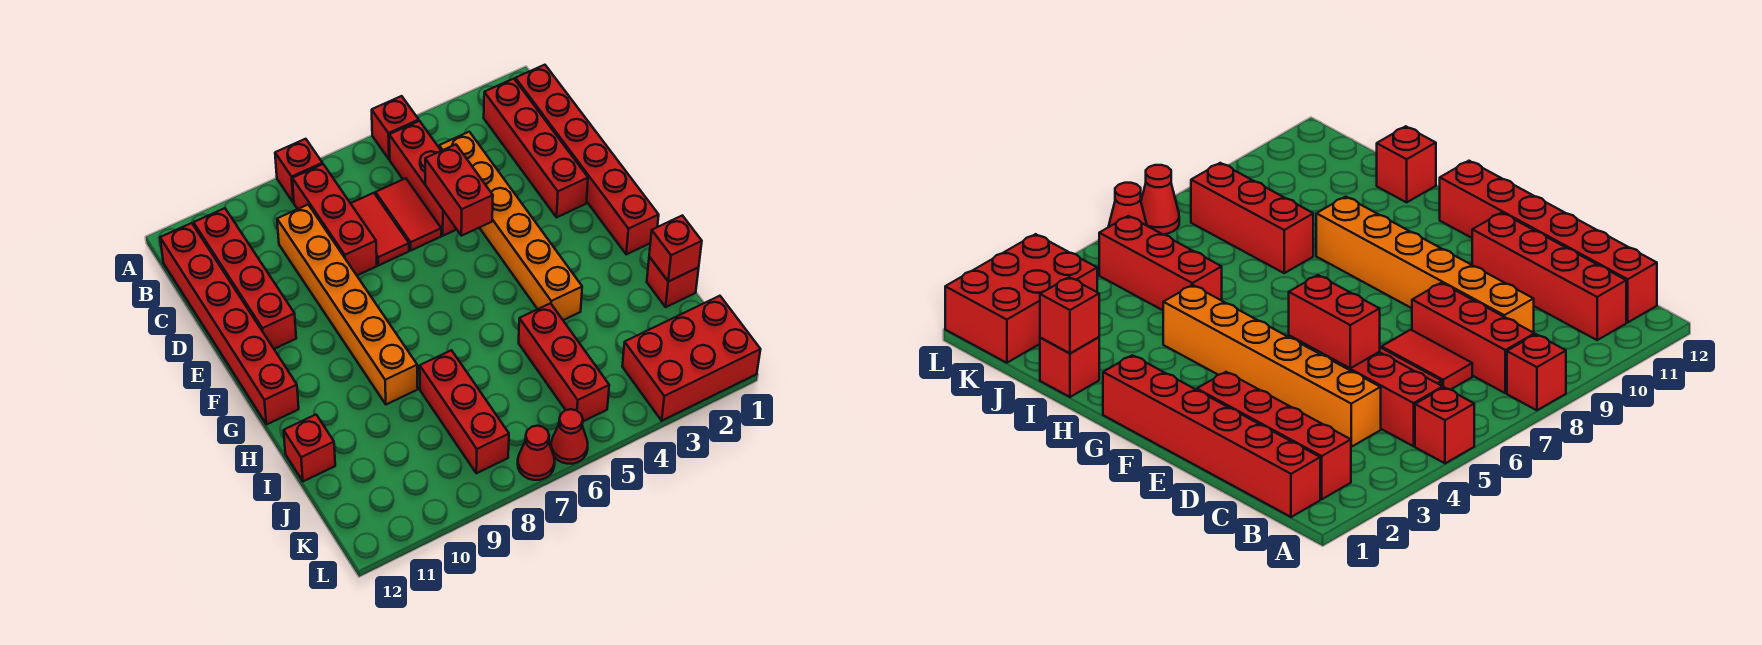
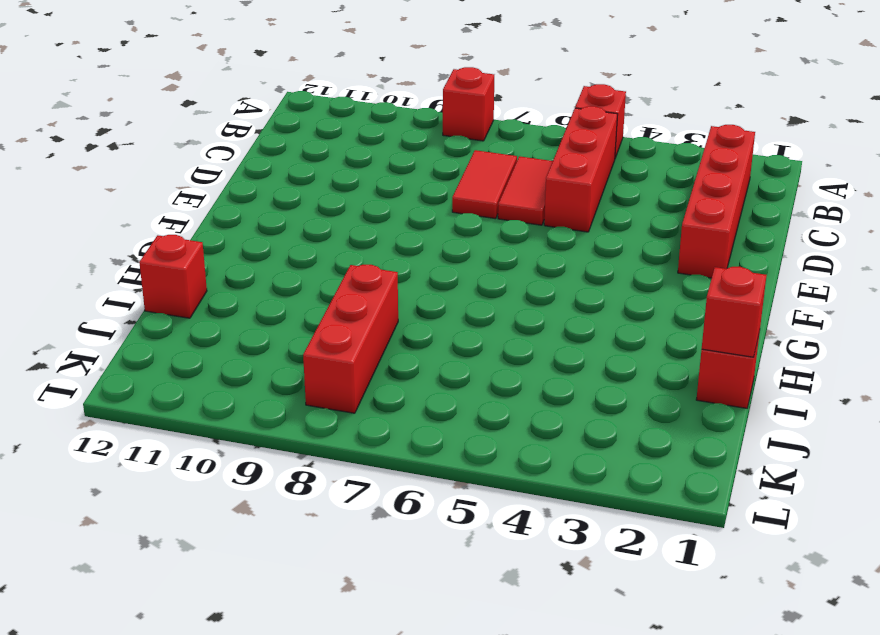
none -> red 1x6 brick [515,65,659,254]
none -> red 1x3 brick [292,164,377,275]
none -> red 1x4 brick [194,208,296,349]

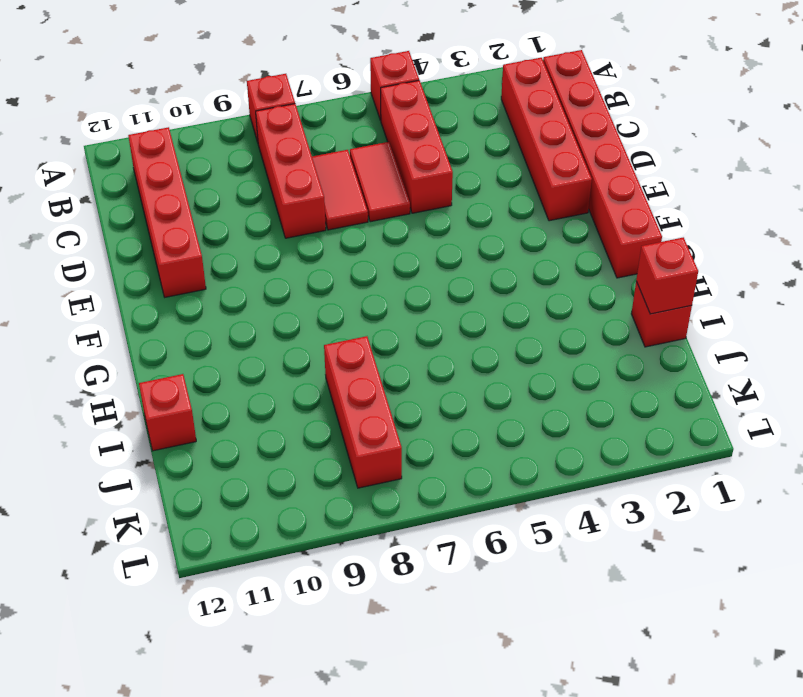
none -> red 1x6 brick [160,223,299,424]
none -> orange 1x6 brick [439,132,582,320]
none -> orange 1x6 brick [277,205,418,404]

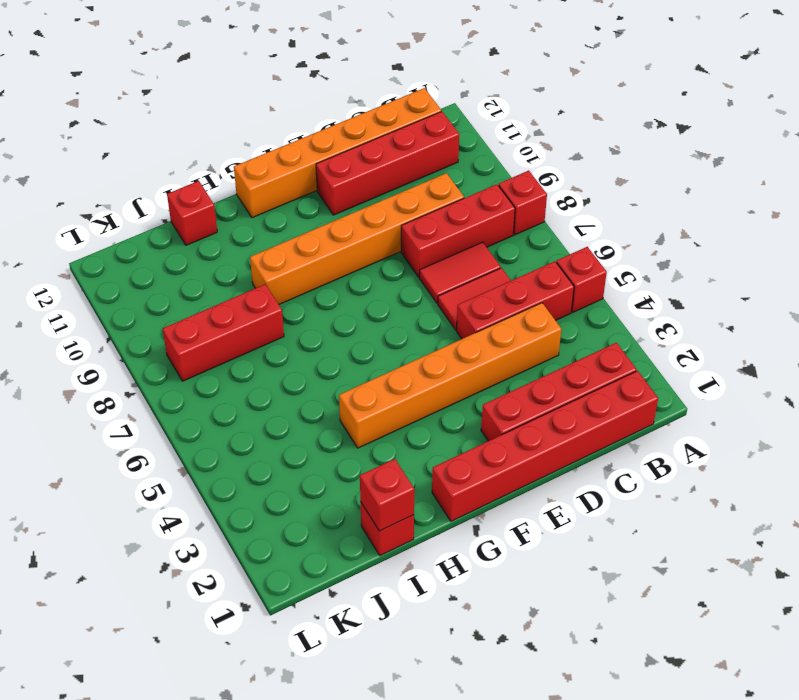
orange 1x6 brick [234,88,441,218] -> red 1x6 brick [160,223,299,424]
none -> red 1x3 brick [519,303,609,421]
none -> red 2x3 brick [622,296,761,421]
none -> red 1x1 cone [551,409,588,464]

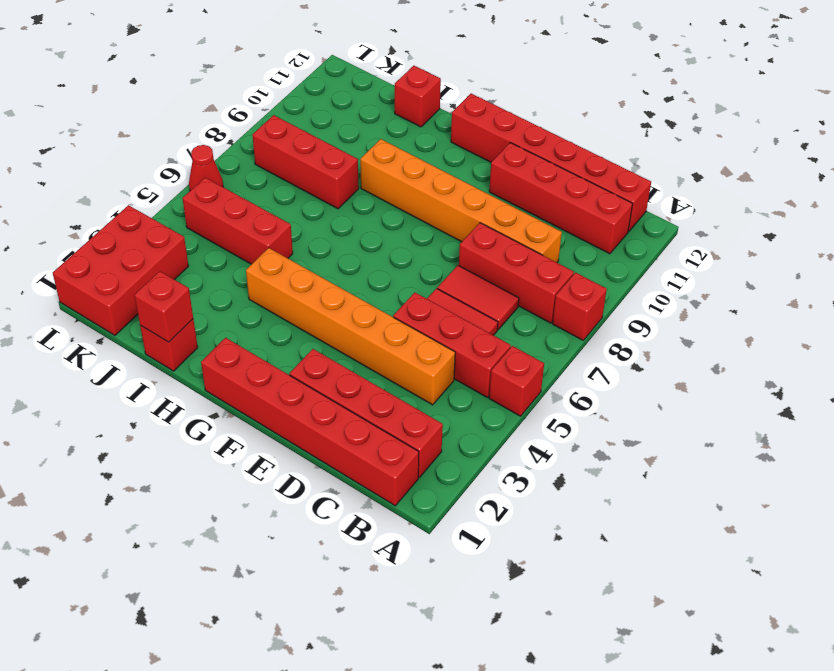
none -> red 1x1 cone [518,426,555,480]
none -> red 1x2 brick [425,144,493,236]

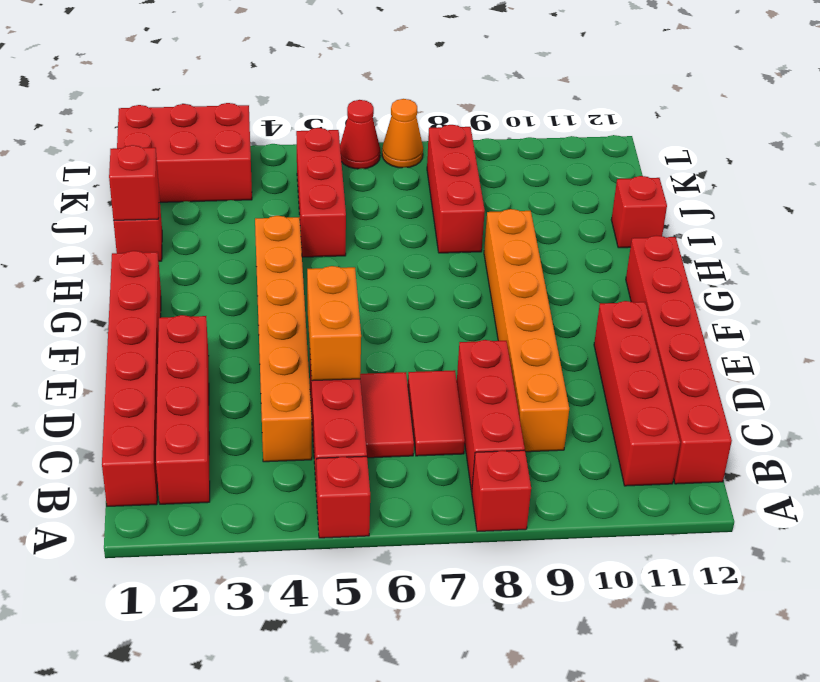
orange 1x2 brick [307,266,361,381] -> red 1x2 brick [425,144,493,236]
orange 1x1 cone [382,99,423,168] -> red 1x1 cone [518,426,555,480]

